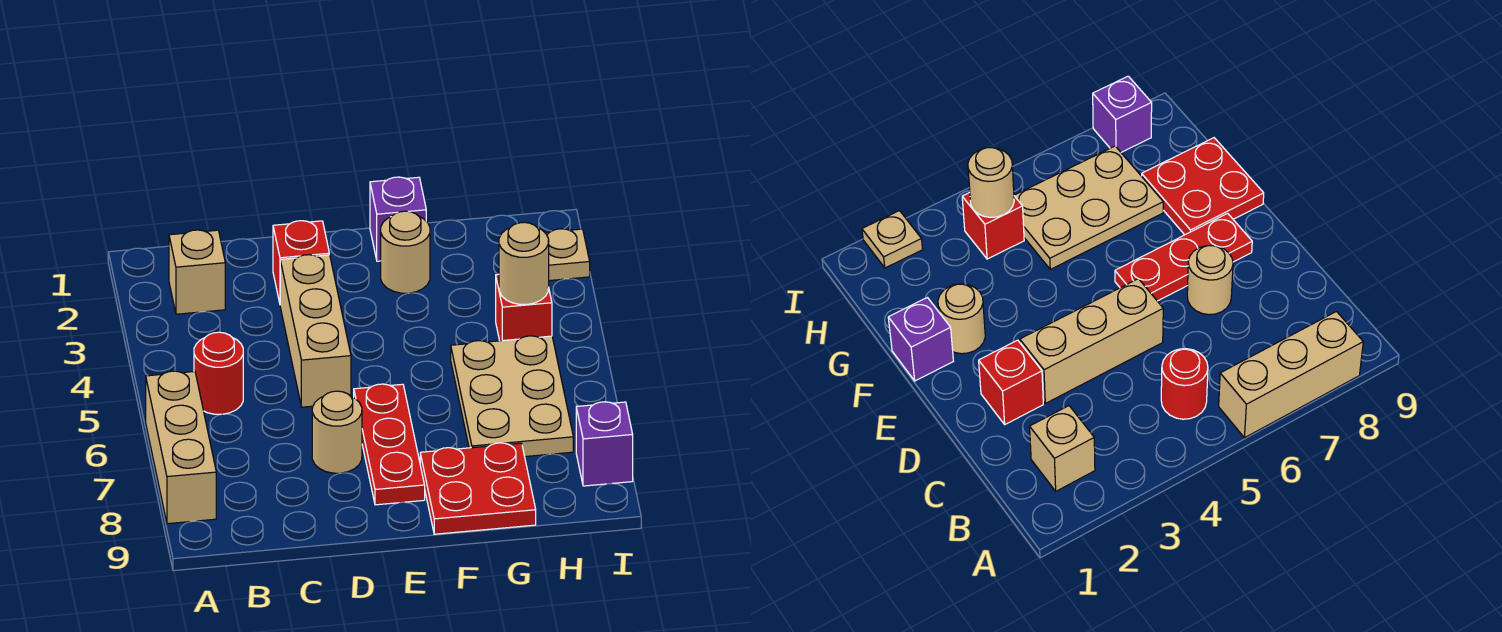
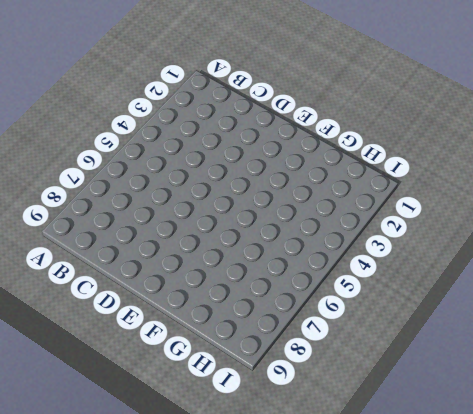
none -> tan 1x3 brick [146,371,216,524]
none -> tan 1x1 brick [169,230,225,314]
none -> red 1x1 round brick [194,332,243,414]

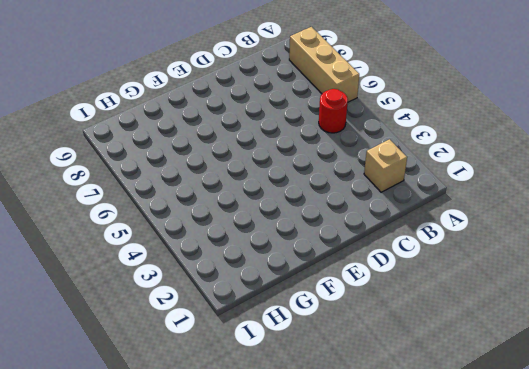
none -> red 1x1 brick [273,221,329,303]
none -> tan 1x3 brick [280,255,351,407]
none -> tan 1x1 round brick [312,391,362,473]

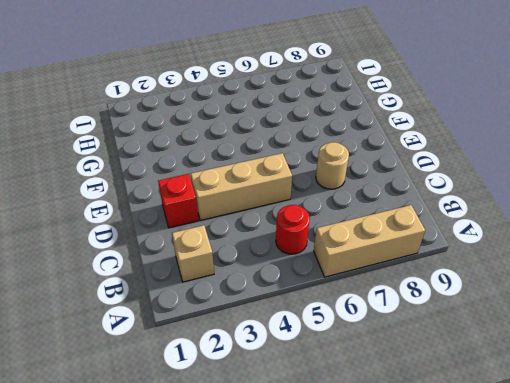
none -> red 1x3 plate [354,384,425,505]
none -> purple 1x1 brick [370,177,426,261]
none -> tan 1x1 round brick [381,211,430,293]

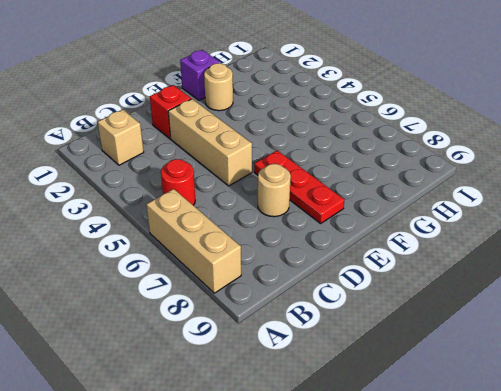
none -> red 2x2 plate [420,443,536,534]
none -> tan 2x3 plate [451,336,573,457]
none -> red 1x1 brick [496,274,552,341]

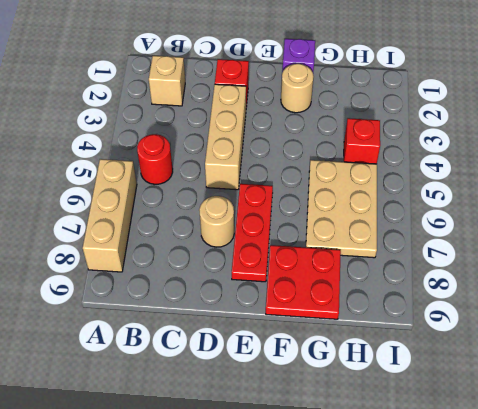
none -> tan 1x1 plate [545,229,590,281]
none -> purple 1x1 brick [576,402,633,486]
none -> tan 1x1 round brick [499,222,549,305]

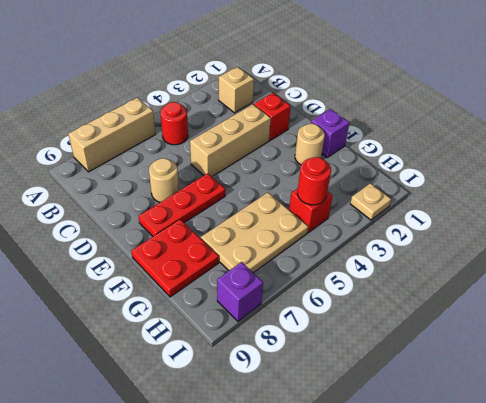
red 1x1 round brick [297,157,331,205] -> tan 1x1 round brick [499,222,549,305]

